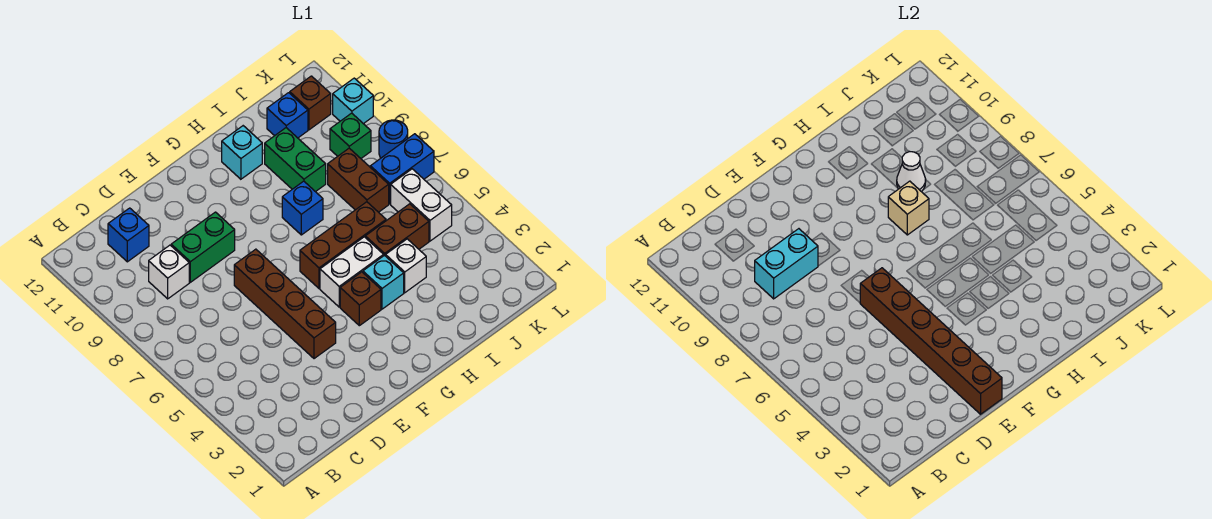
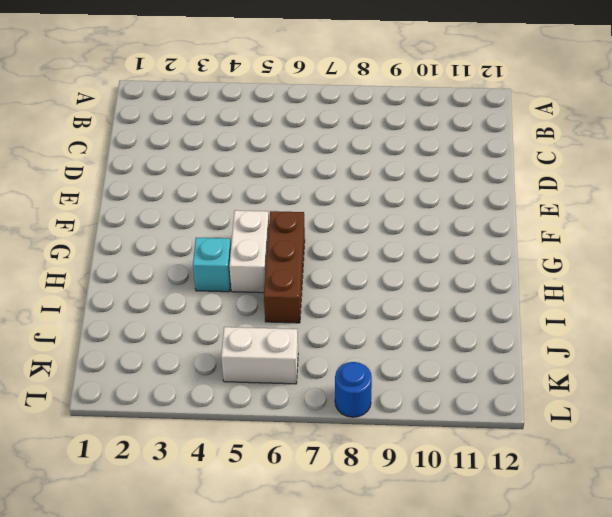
none -> white 1x1 brick [149,245,189,299]
none -> blue 1x1 brick [108,208,149,262]
none -> green 1x2 brick [171,212,235,282]

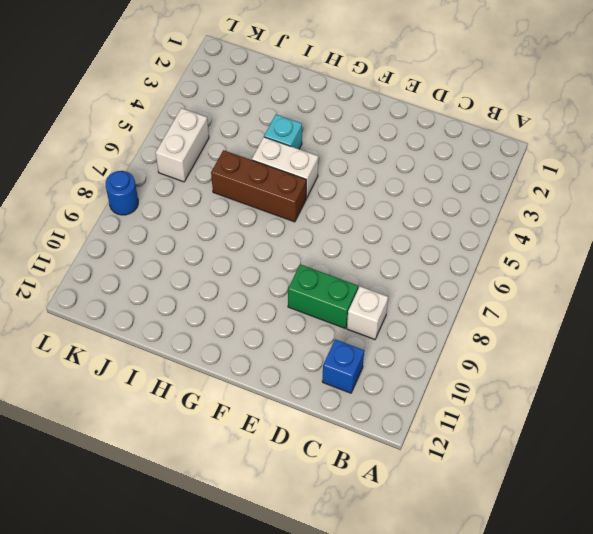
none -> brown 1x4 brick [234,249,336,359]
none -> brown 1x1 brick [340,272,381,326]
none -> blue 1x1 brick [282,181,323,235]

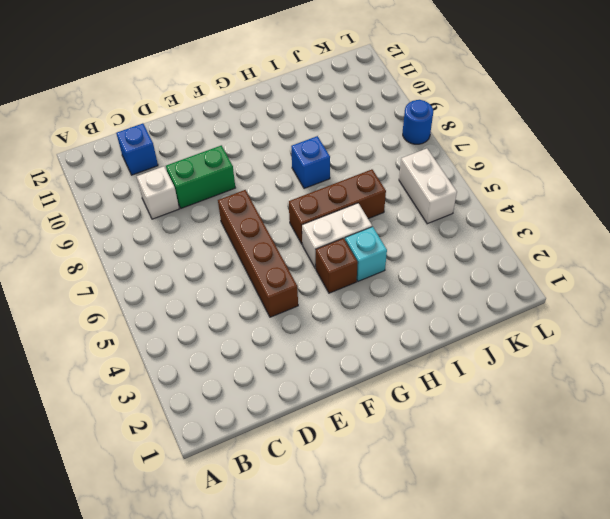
none -> cyan 1x1 brick [222,126,262,179]
none -> white 1x1 brick [386,239,426,293]
none -> brown 1x2 brick [365,204,429,256]

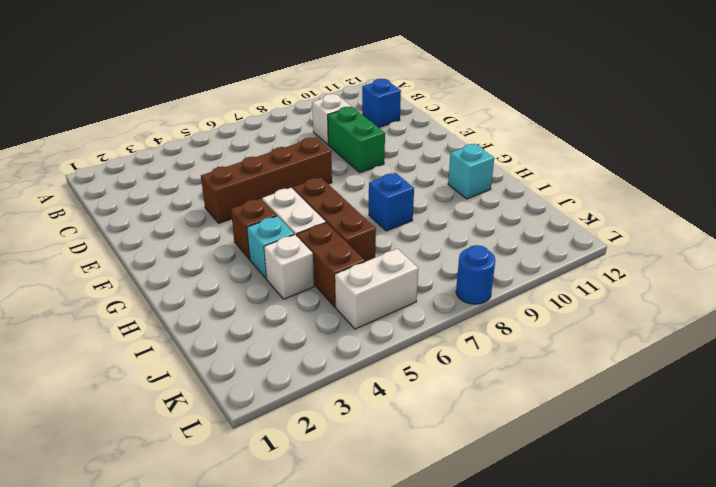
none -> green 1x2 brick [265,128,326,192]
none -> brown 1x2 brick [328,148,389,212]
none -> blue 1x1 brick [267,93,308,138]

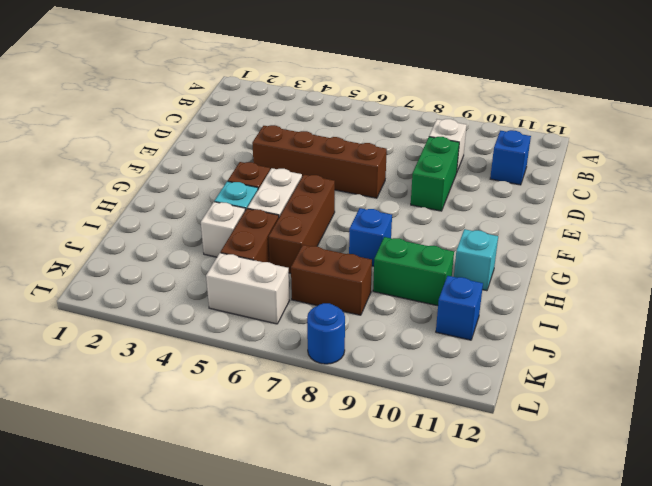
none -> blue 1x2 brick [370,134,434,204]
none -> green 1x1 brick [330,113,371,158]
none -> brown 1x1 brick [290,76,331,130]

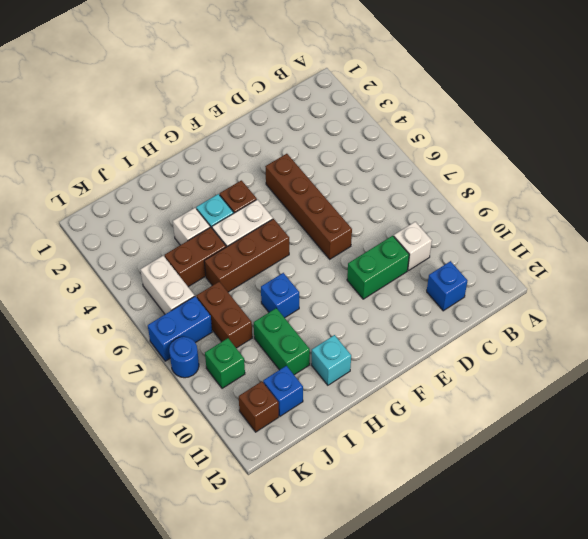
none -> cyan 1x1 brick [333,78,373,124]
none -> cyan 1x2 brick [755,229,818,299]
none -> brown 1x6 brick [860,268,1002,414]

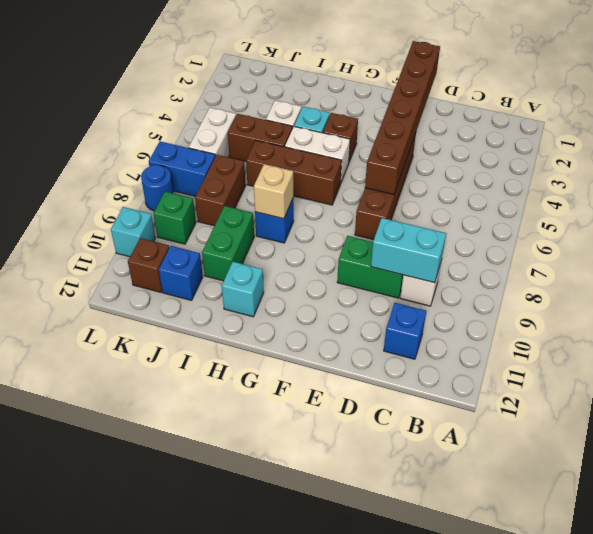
none -> white 1x1 cone [897,152,926,192]

